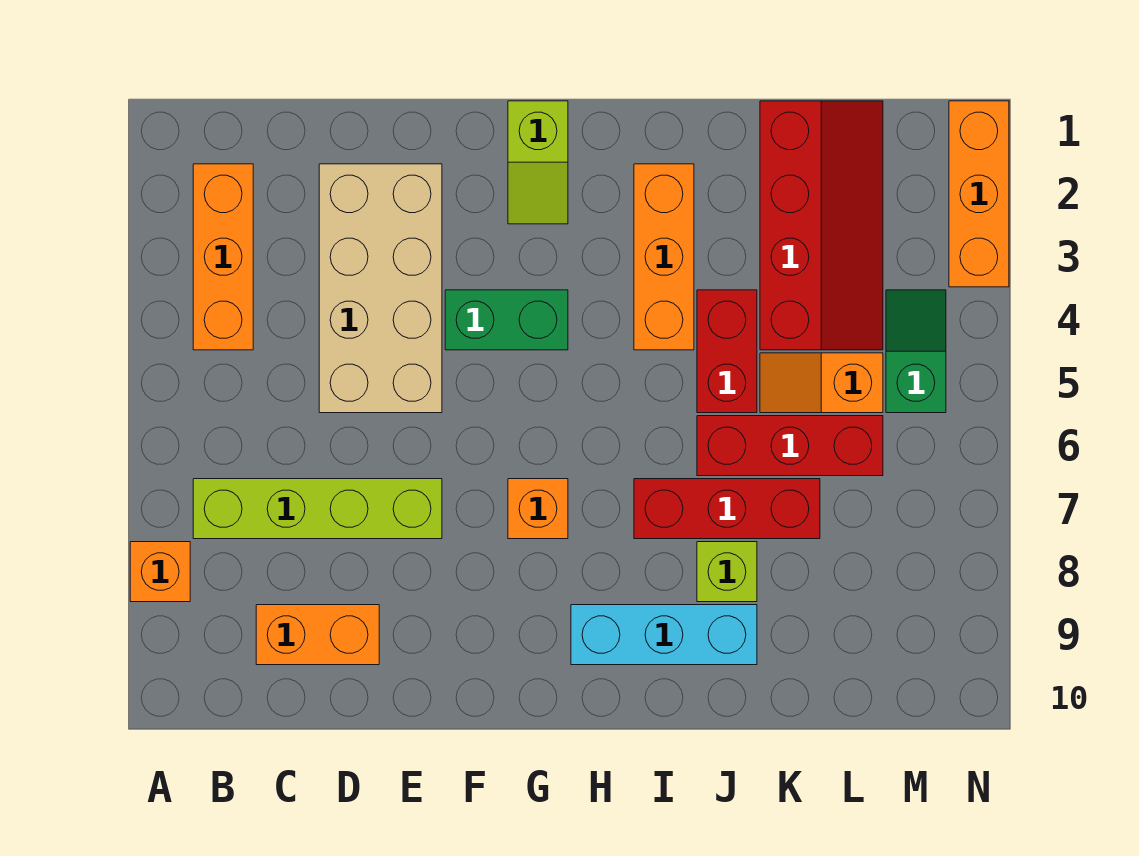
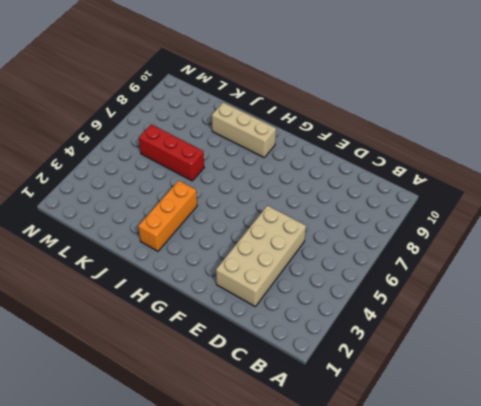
tan 1x3 brick [212,102,276,157] -> cyan 1x3 brick [571,605,757,665]
none -> orange 1x1 brick [130,542,190,602]
none -> orange 1x3 brick [193,164,253,350]
none -> lime 1x4 brick [193,479,442,539]

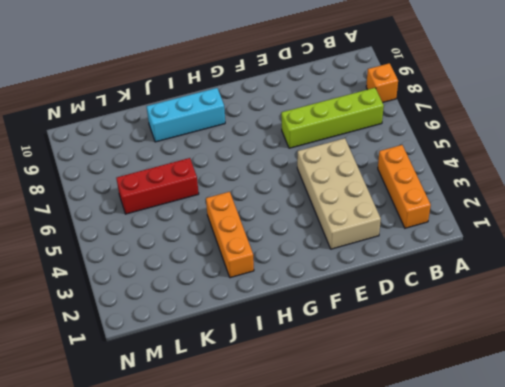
none -> orange 1x2 brick [256,605,379,665]
none -> green 1x2 brick [445,290,568,350]
none -> lime 1x2 slope [508,101,568,224]

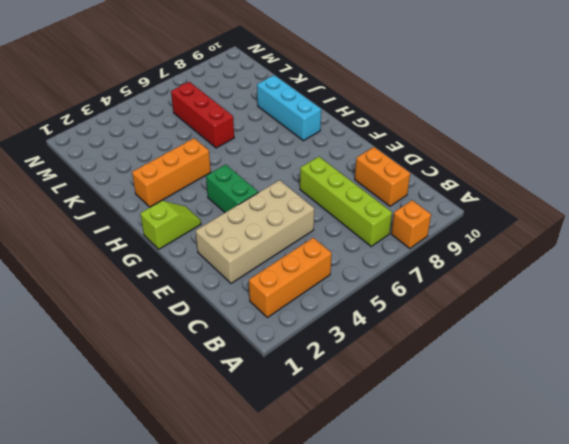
none -> orange 1x1 brick [508,479,568,539]
none -> red 1x3 brick [634,479,820,539]
none -> red 1x2 brick [697,290,757,413]

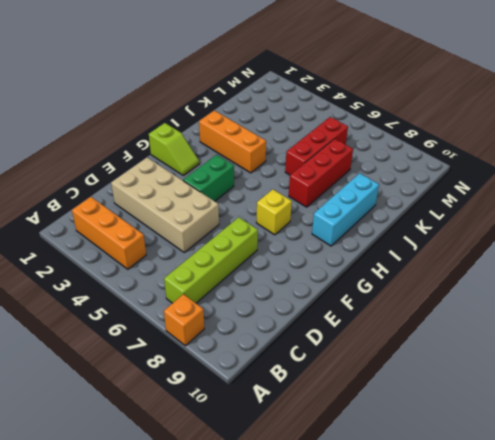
yellow 1x1 brick [256,189,292,235] -> orange 1x1 brick [508,479,568,539]
none -> orange 1x2 brick [256,605,379,665]
none -> red 1x2 brick [697,290,757,413]
none -> lime 1x1 brick [697,542,757,602]

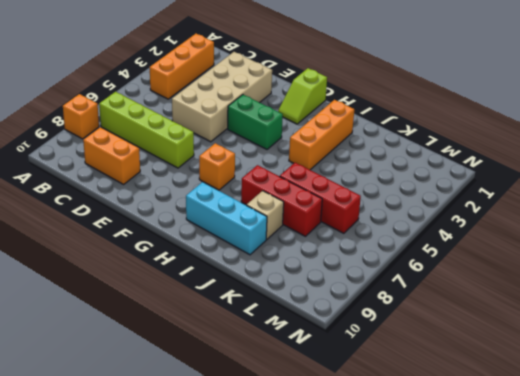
tan 1x1 brick [247,191,284,239] -> lime 1x1 brick [697,542,757,602]
none -> red 1x2 brick [697,290,757,413]
none -> red 2x4 slope [760,101,883,350]
none -> orange 1x2 slope [760,353,883,413]

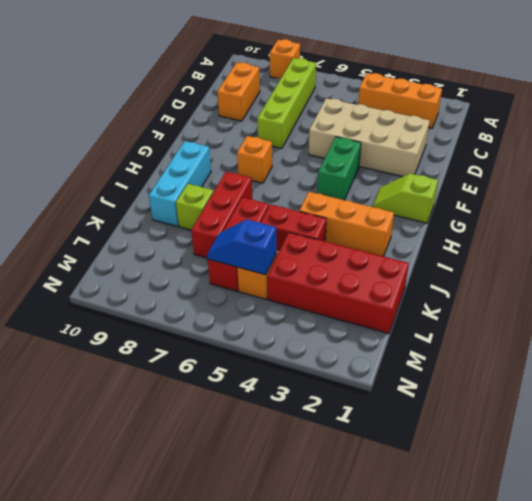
red 2x4 brick [267,232,409,334] -> red 2x4 slope [760,101,883,350]
blue 1x2 slope [207,219,277,275] -> none
none -> green 1x2 slope [886,290,946,413]
none -> orange 1x3 brick [949,101,1009,287]

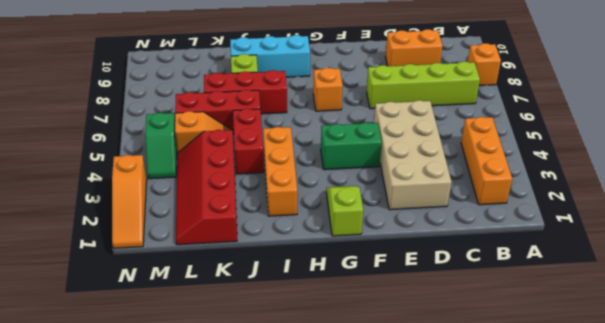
orange 1x3 slope [112,155,147,248] -> orange 1x3 brick [949,101,1009,287]

